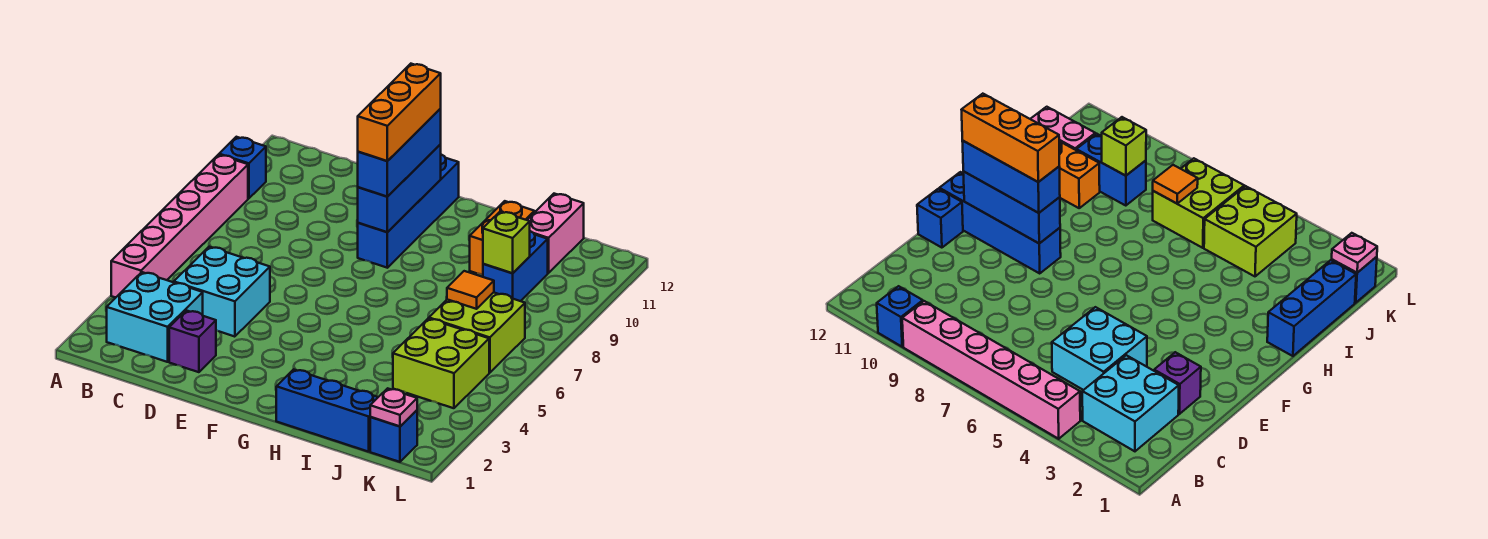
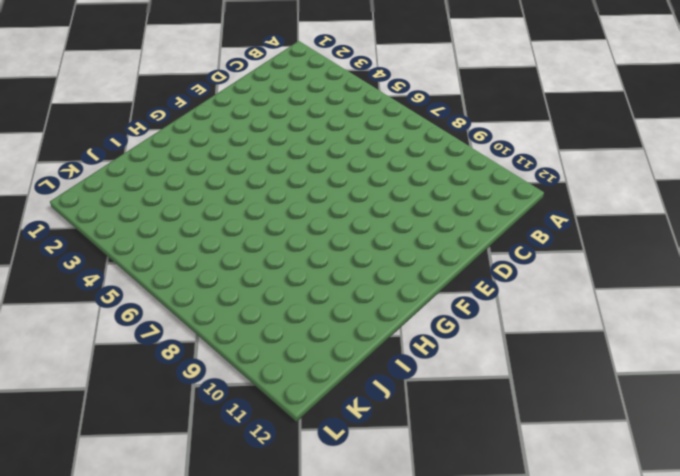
none -> pink 1x6 brick [111,155,248,297]
none -> blue 1x1 brick [219,137,266,199]
none -> cyan 2x2 brick [107,272,203,362]

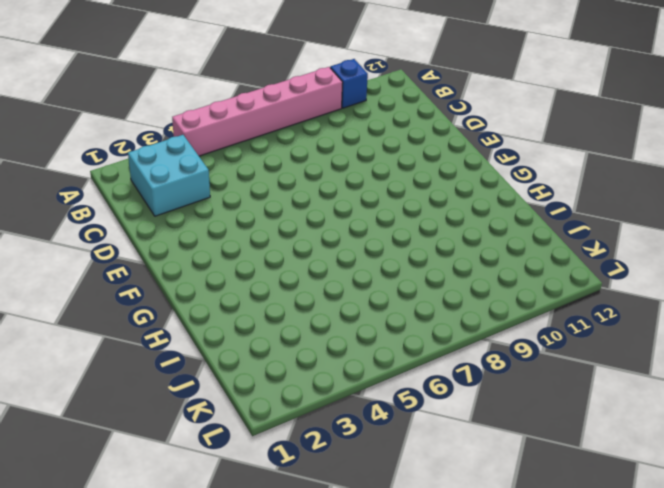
none -> cyan 2x2 brick [174,247,270,337]
none -> purple 1x1 brick [169,311,216,372]
none -> blue 1x1 brick [917,189,963,248]

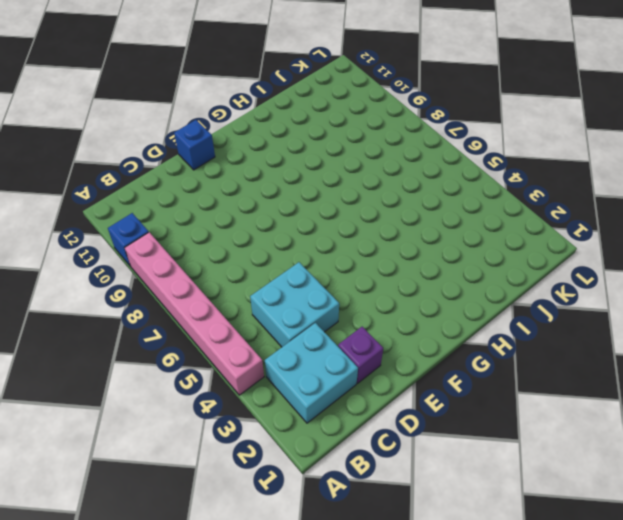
none -> blue 1x4 brick [358,155,459,268]
none -> blue 1x3 brick [276,369,378,452]
none -> orange 1x2 brick [470,201,534,275]

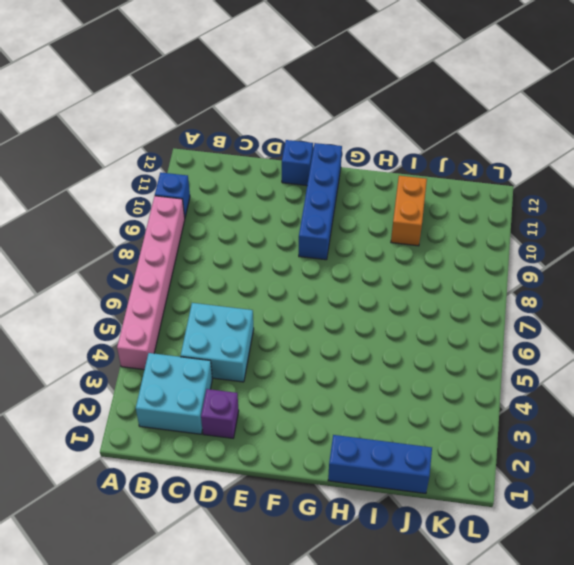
none -> lime 2x2 brick [393,319,489,408]
none -> lime 2x2 brick [429,292,525,373]
none -> blue 1x2 brick [483,231,548,301]

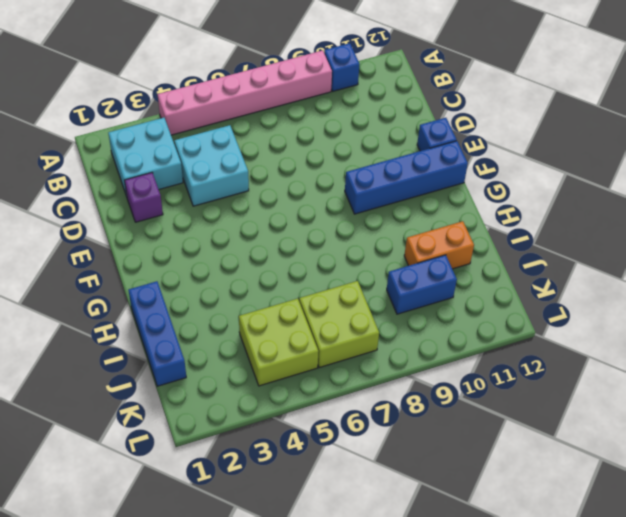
none -> pink 1x2 brick [528,194,584,273]
none -> blue 1x1 brick [370,410,417,462]
none -> blue 1x3 brick [358,145,441,232]

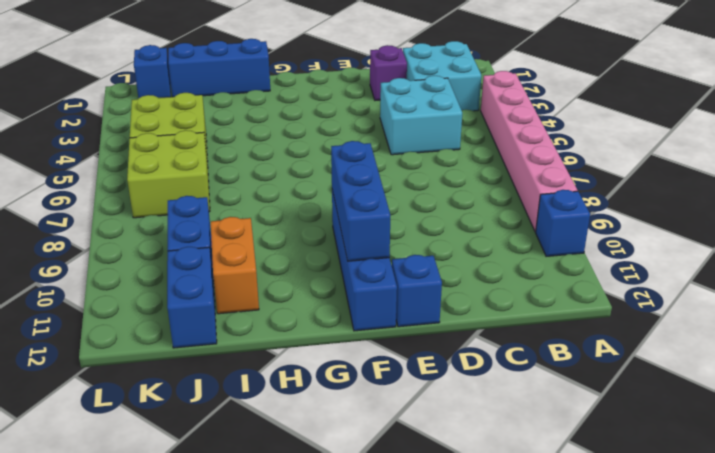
blue 1x2 brick [167,247,217,348] -> pink 1x2 brick [528,194,584,273]
none -> orange 1x1 tile [447,271,494,309]
none -> lime 1x1 brick [483,212,530,273]
none -> pink 1x1 plate [370,388,417,426]

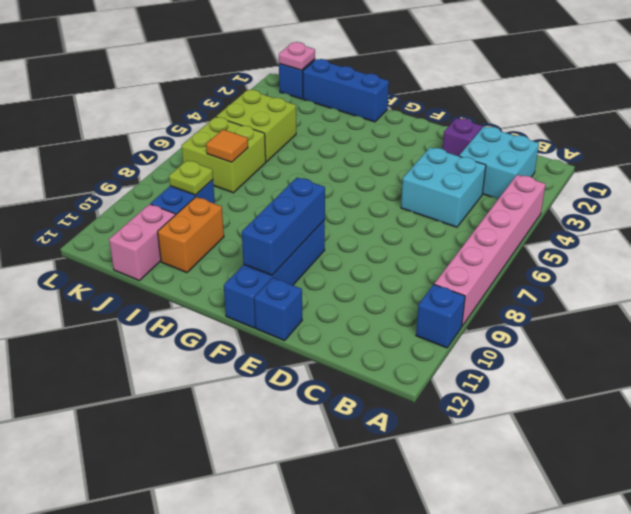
lime 1x1 plate [169,160,213,195] -> lime 1x1 brick [483,212,530,273]
none -> blue 1x3 brick [358,109,441,197]
none -> orange 1x3 brick [358,64,441,161]

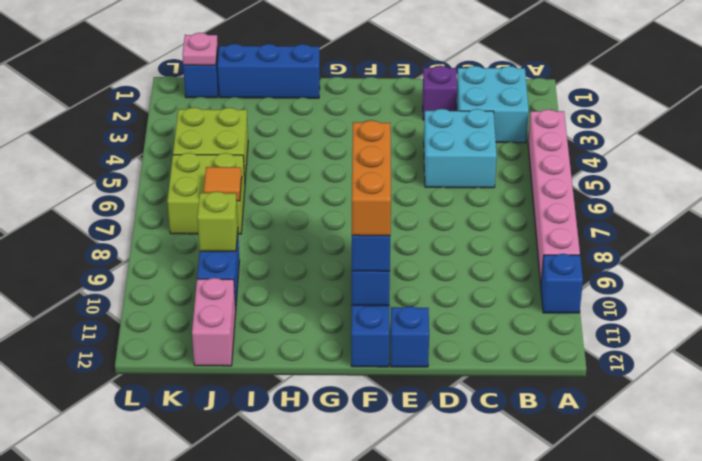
none -> orange 1x2 brick [470,201,534,275]

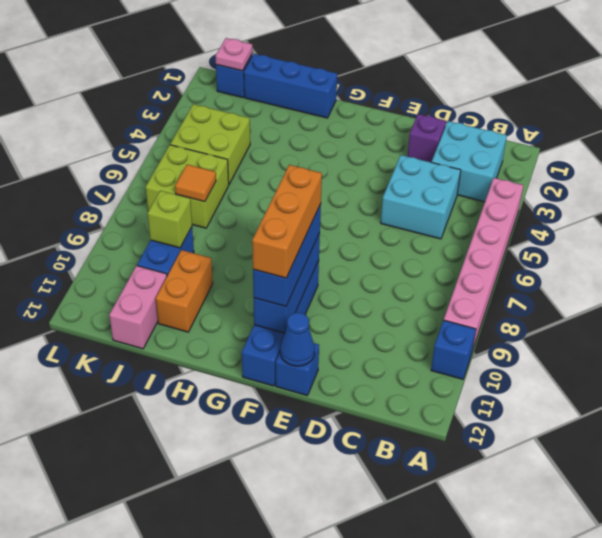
blue 1x1 cone [280,313,315,366] -> none

